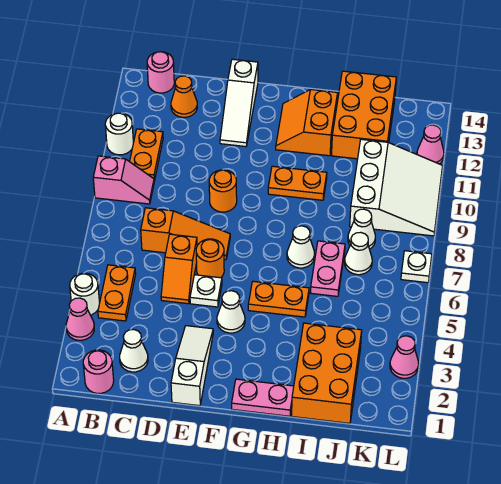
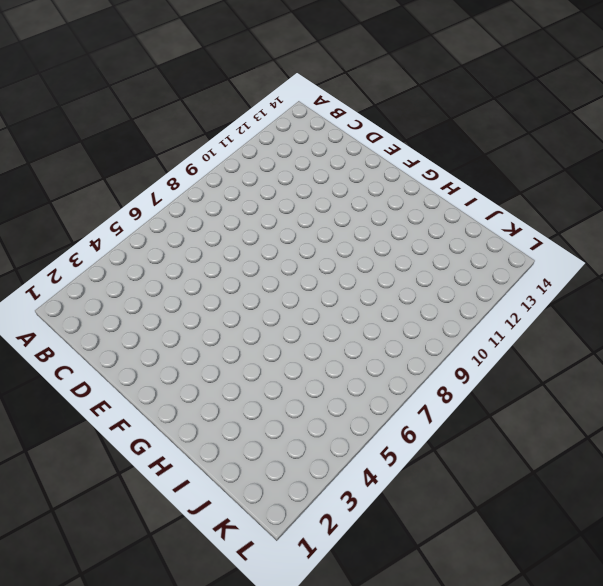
none -> pink 1x1 cone [66,298,94,340]
none -> white 1x1 round brick [70,273,100,315]
none -> pink 1x2 slope [93,156,154,204]
none -> white 1x1 round brick [105,113,133,155]

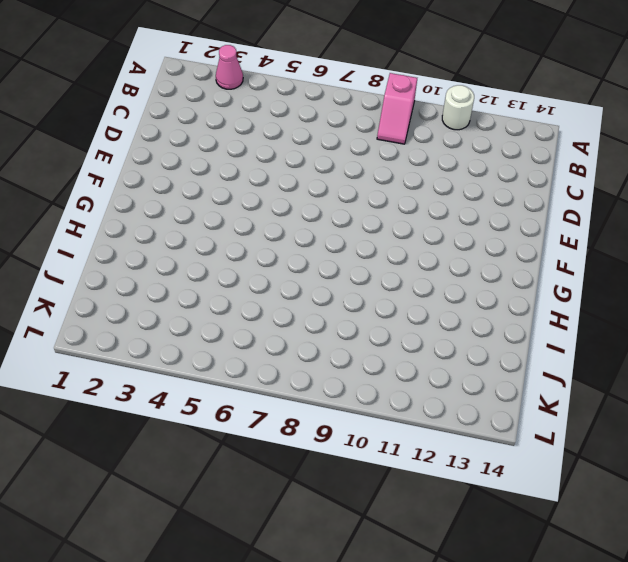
none -> white 1x1 round brick [70,273,100,315]
none -> pink 1x1 round brick [83,350,114,393]
none -> orange 1x2 plate [98,265,136,321]
none -> orange 1x2 plate [130,129,163,181]

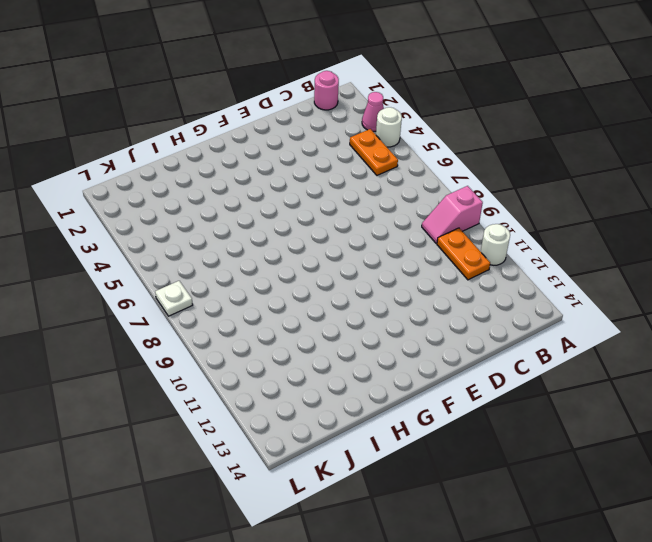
none -> pink 1x1 round brick [147,52,174,93]
none -> white 1x1 cone [120,329,148,372]
none -> orange 1x3 slope [141,208,230,260]
none -> orange 1x1 cone [171,76,197,117]

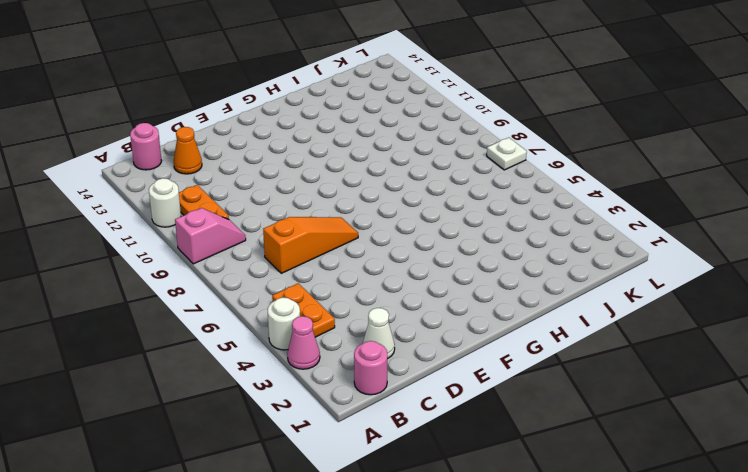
none -> orange 1x2 slope [161,234,197,304]
none -> white 1x3 slope [171,326,213,406]
none -> white 1x1 plate [190,275,222,307]
none -> orange 1x1 round brick [196,239,224,278]

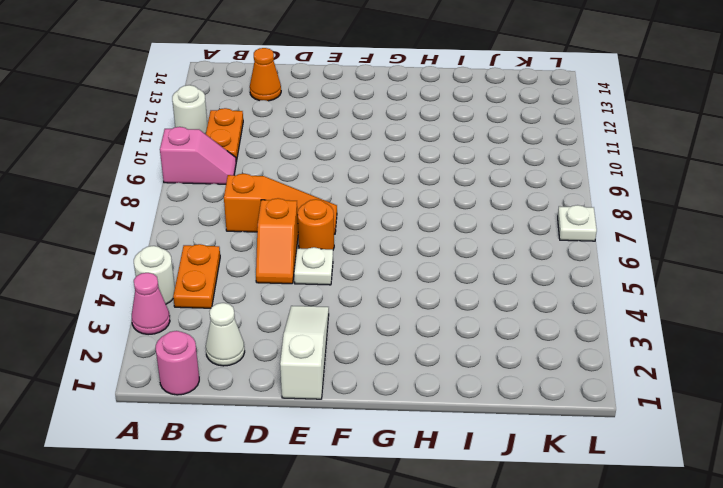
none -> pink 1x1 round brick [147,52,174,93]
none -> orange 1x1 round brick [209,170,237,212]
none -> white 1x3 slope [220,59,258,147]
none -> white 1x1 cone [217,291,245,333]

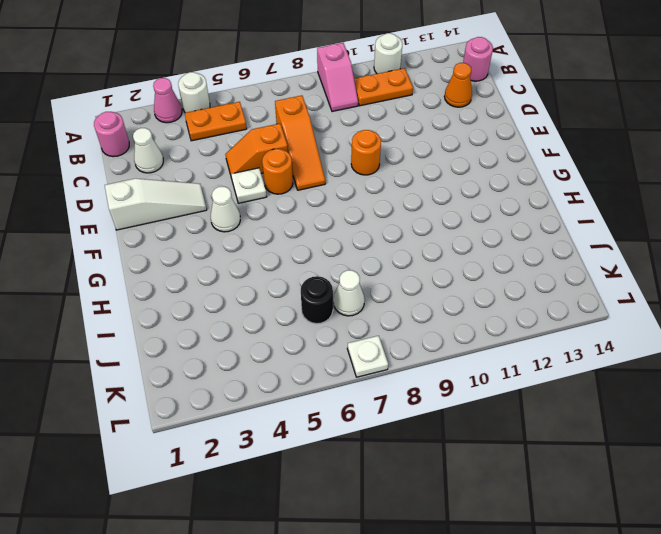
black 1x1 round brick [301,276,333,324] -> none
none -> white 1x3 slope [220,59,258,147]
none -> pink 1x2 plate [232,379,294,416]
none -> orange 1x2 plate [248,281,309,317]
none -> orange 1x2 plate [268,166,327,200]

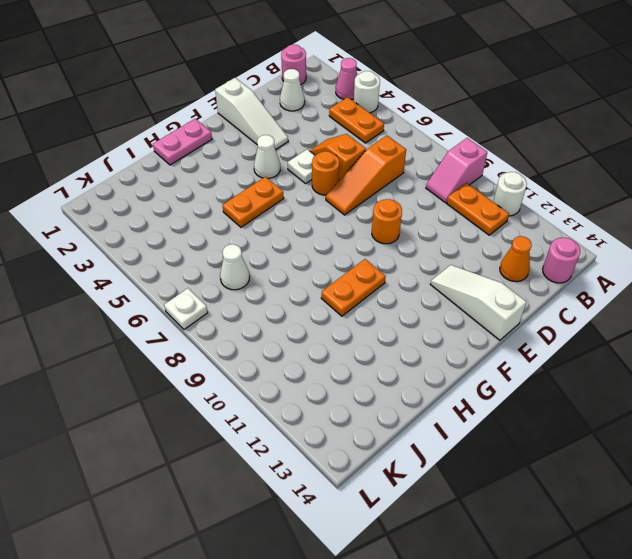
none -> orange 2x2 slope [276,90,338,156]
none -> white 1x1 cone [287,226,315,268]
none -> orange 2x3 brick [292,323,362,423]
none -> pink 1x2 plate [311,241,345,296]

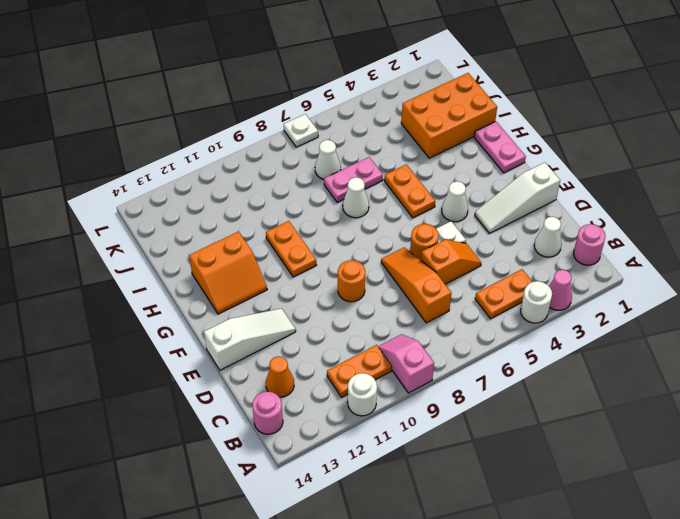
none -> orange 2x3 brick [332,71,396,159]
none -> white 1x1 cone [348,209,375,249]
none -> white 3x3 slope [350,139,442,236]
none -> pink 1x1 cone [390,336,419,378]

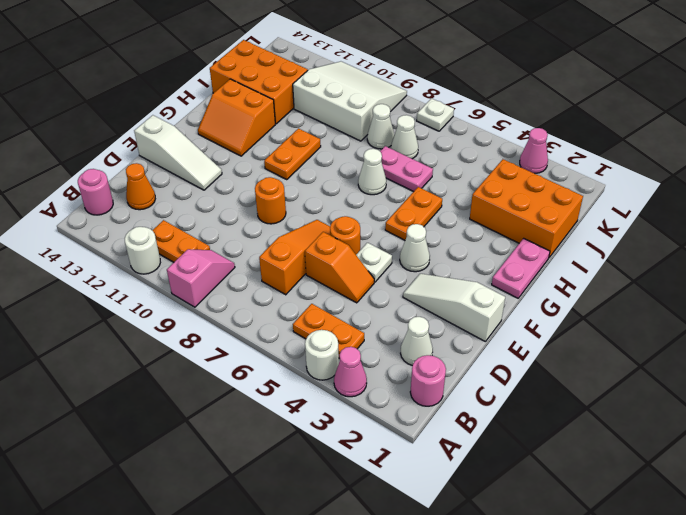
none -> pink 1x1 cone [417,125,444,164]

